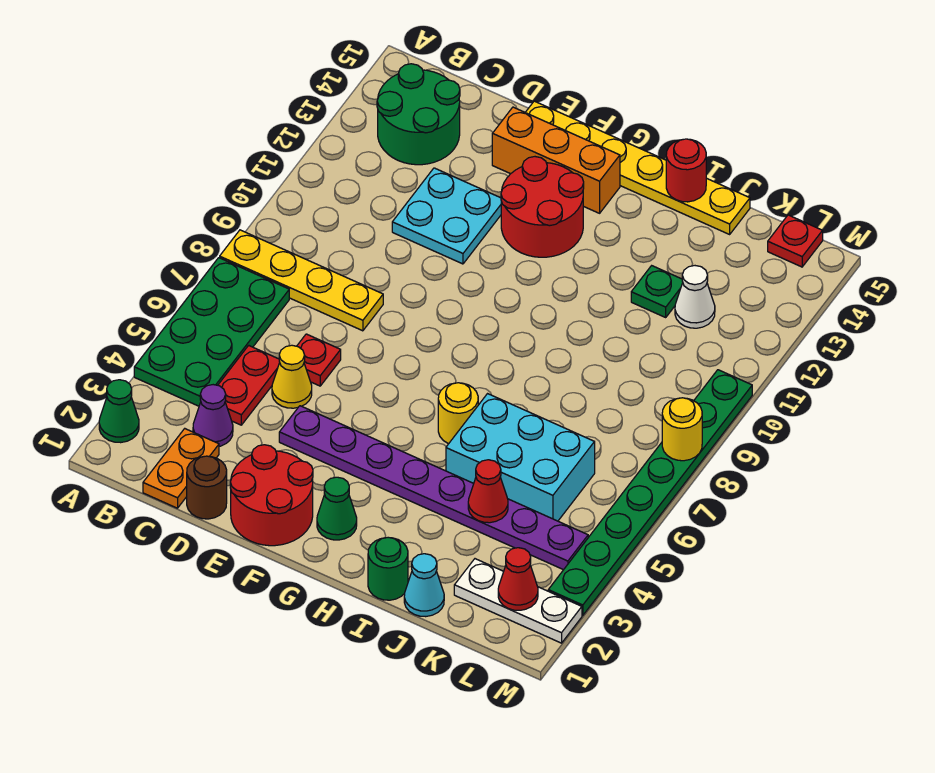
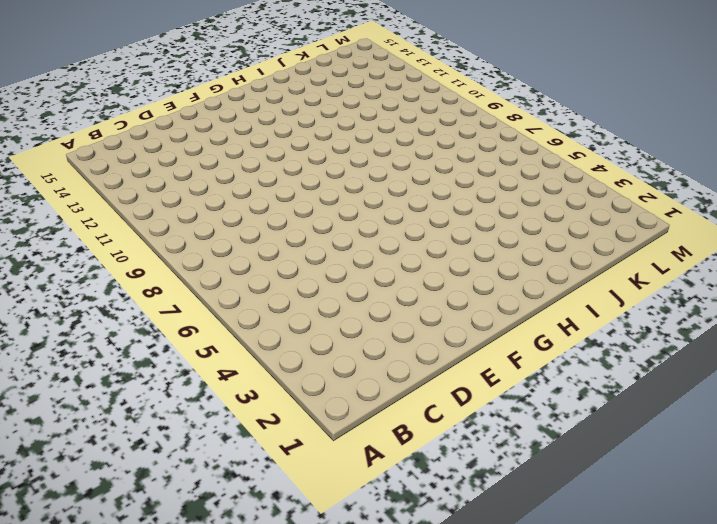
none -> green 1x1 cone [99,380,139,443]
none -> green 2x4 plate [134,258,289,406]
none -> yellow 1x4 plate [220,230,383,331]
none -> green 2x2 round brick [377,64,460,165]

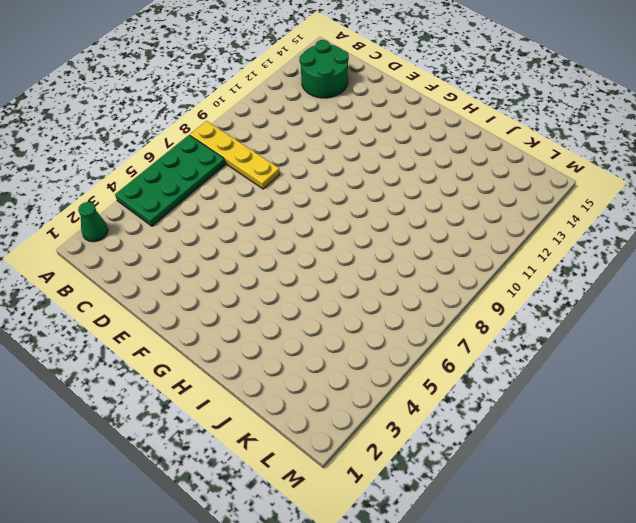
none -> orange 1x2 plate [143,429,219,508]
none -> purple 1x1 cone [193,385,233,446]
none -> red 1x2 plate [218,345,280,425]
none -> brown 1x1 round brick [187,456,227,519]

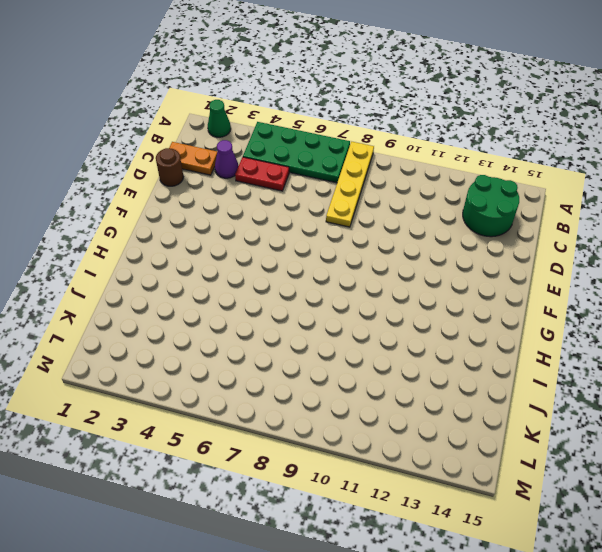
none -> yellow 1x1 cone [272,345,312,408]
none -> red 1x1 plate [297,334,341,386]
none -> cyan 2x2 plate [392,168,501,264]
none -> red 2x2 round brick [230,445,313,546]

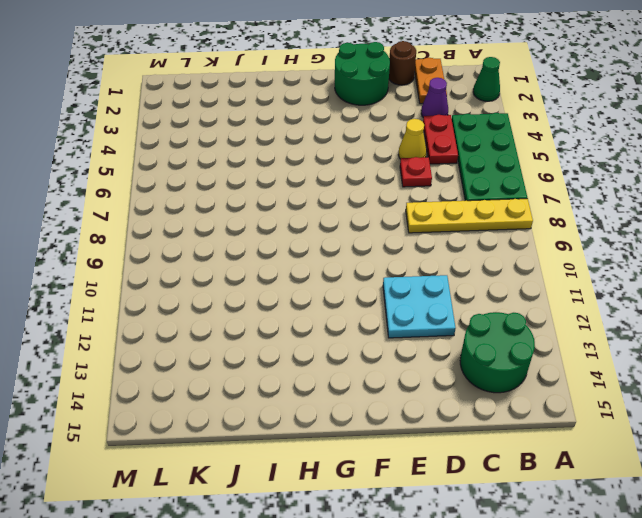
green 2x2 round brick [335,42,390,105] -> red 2x2 round brick [230,445,313,546]
none -> purple 1x8 plate [279,406,588,570]
none -> orange 1x3 brick [492,107,620,213]
none -> yellow 1x6 plate [525,101,750,234]
none -> red 2x2 round brick [501,157,584,257]

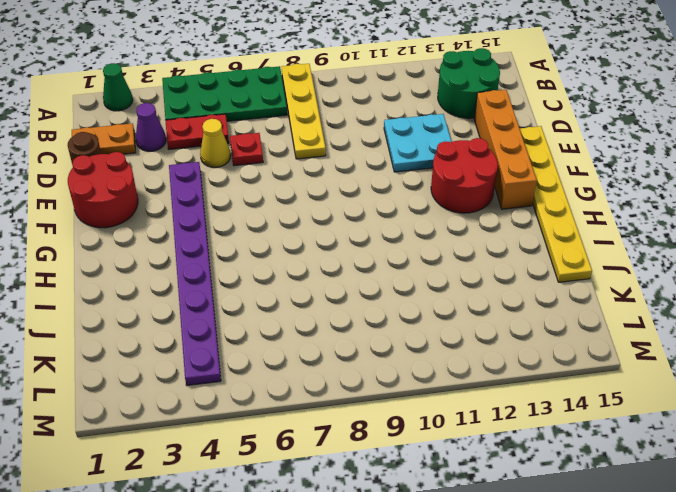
orange 1x4 brick [474,90,537,209] -> orange 1x3 brick [492,107,620,213]
none -> green 1x1 cone [317,477,357,540]
none -> yellow 1x1 round brick [438,383,478,444]
none -> green 1x1 round brick [368,537,408,600]
none -> cyan 2x3 brick [446,394,595,521]

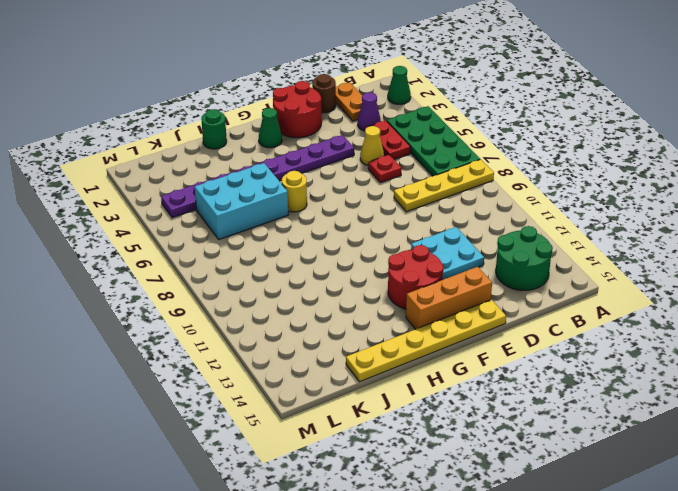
none -> cyan 1x1 cone [404,554,444,617]
none -> green 1x1 plate [631,266,683,317]
none -> white 1x3 plate [454,559,582,643]
none -> white 1x1 cone [675,266,715,328]

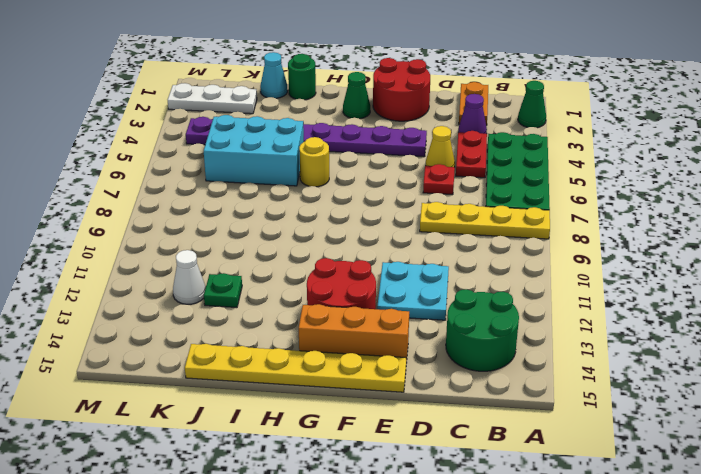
none -> brown 1x1 round brick [187,456,227,519]
none -> red 1x1 plate [768,215,823,267]
none -> green 1x8 plate [548,370,752,615]
none -> red 1x1 round brick [666,139,706,202]

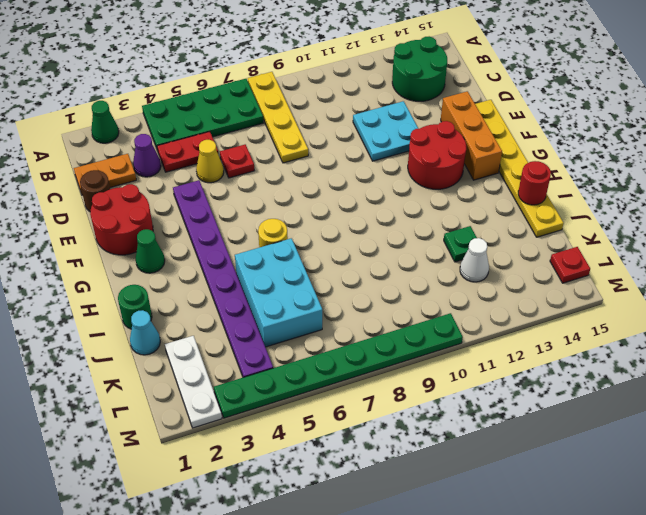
none -> red 1x1 cone [468,460,508,523]
none -> red 1x1 cone [498,548,538,610]
none -> yellow 1x1 round brick [662,398,702,461]

